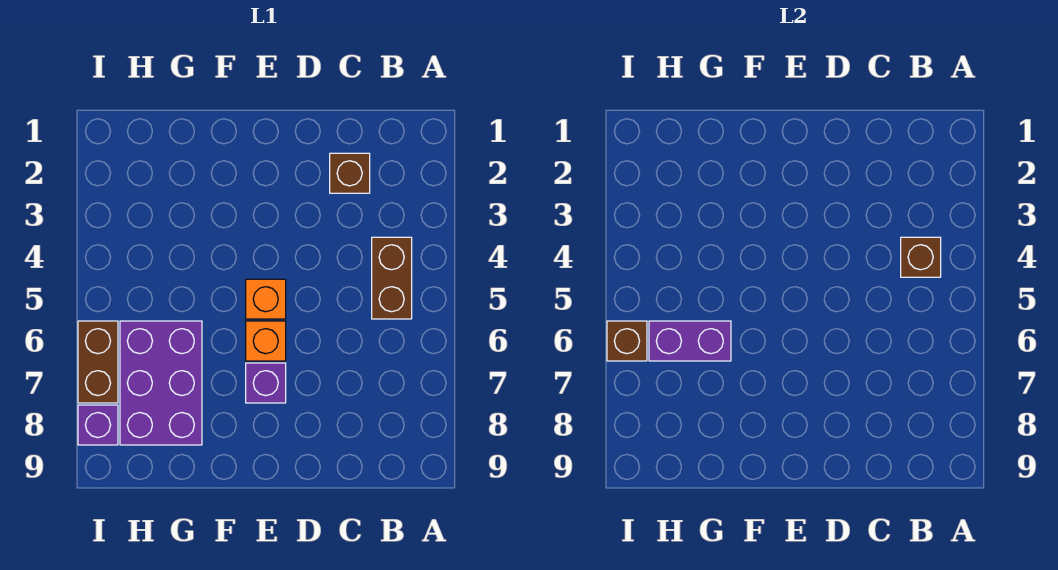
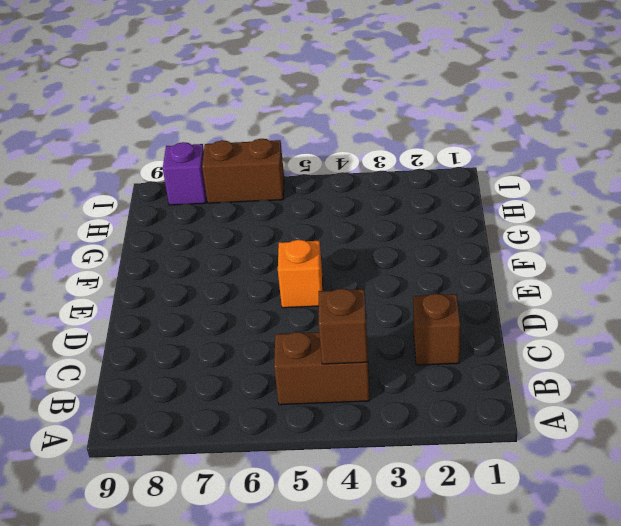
none -> orange 1x1 brick [246,321,286,361]
none -> purple 1x1 brick [246,363,286,403]

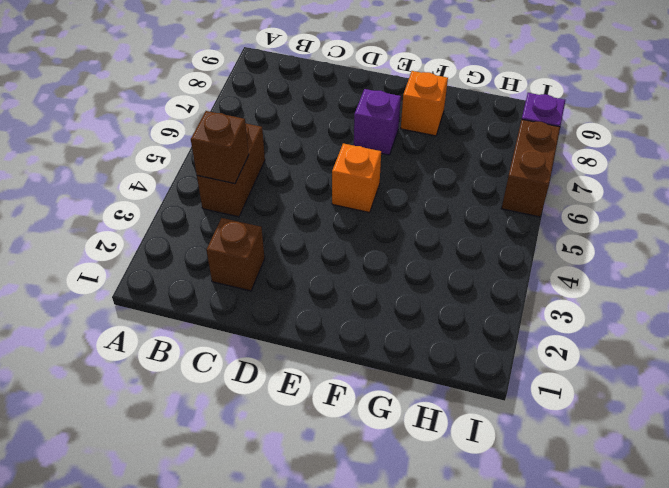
orange 1x1 brick [401,71,448,136] -> orange 1x1 brick moved to [246,321,286,361]
none -> purple 2x3 brick [120,321,202,445]
none -> purple 1x2 brick [649,321,731,361]

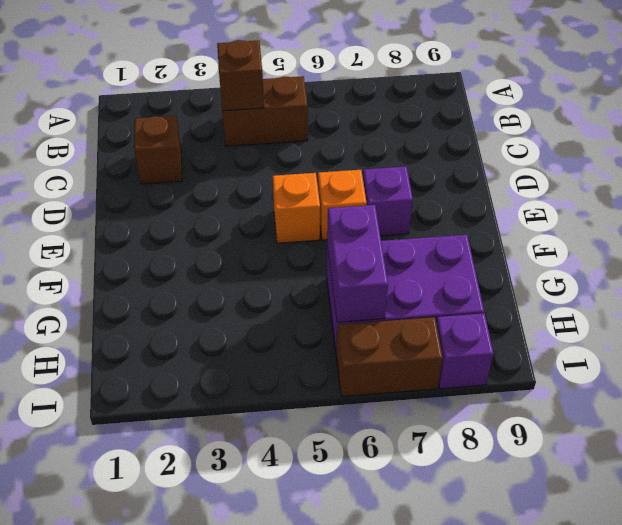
none -> brown 1x1 brick [607,321,647,361]

